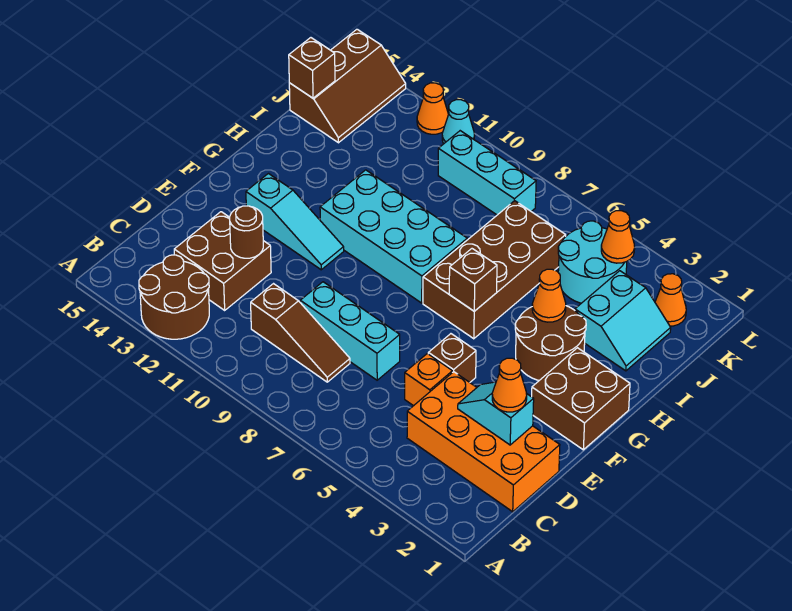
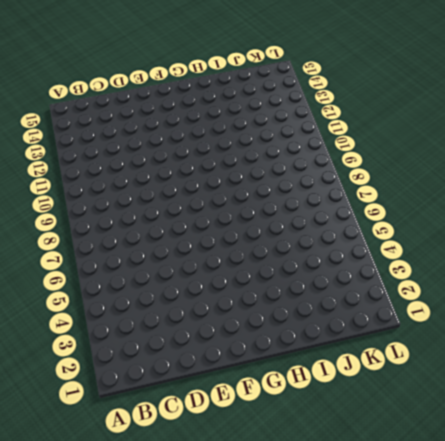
none -> brown 2x2 round brick [139,255,209,339]
none -> orange 2x4 brick [407,372,560,512]
none -> brown 1x3 slope [251,284,350,382]

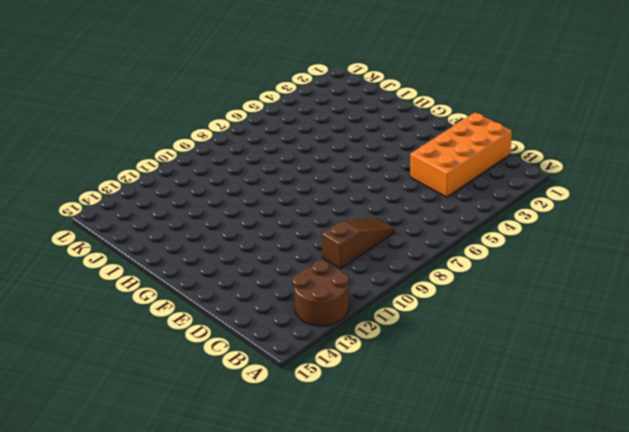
none -> brown 2x2 brick [174,212,271,310]
none -> orange 1x1 brick [405,353,452,406]
none -> cyan 1x3 brick [300,282,400,380]

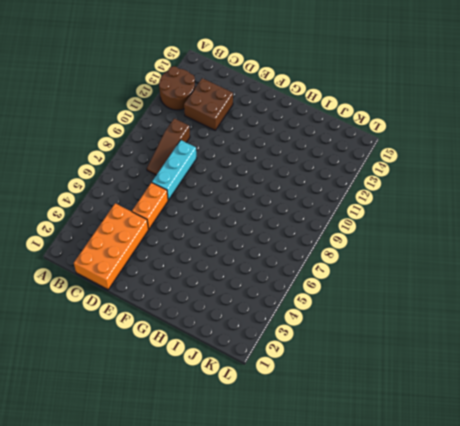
orange 1x2 brick [132,183,168,229] -> orange 1x1 brick [405,353,452,406]
none -> brown 1x1 brick [428,334,476,382]
none -> brown 2x2 brick [532,348,630,450]
none -> cyan 1x3 slope [246,174,344,270]

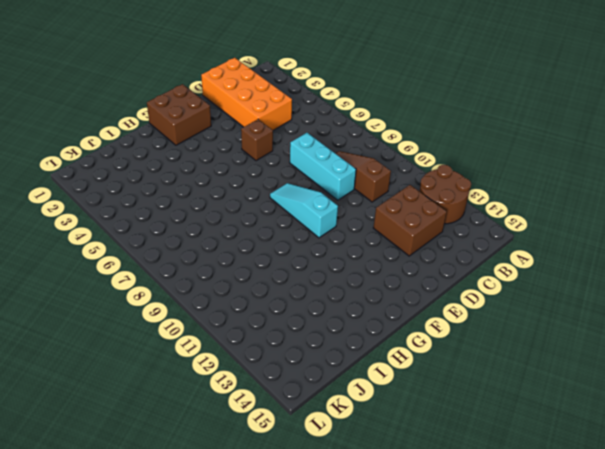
cyan 1x3 slope [270,183,338,238] -> cyan 1x3 slope moved to [246,174,344,270]
none -> orange 1x1 brick [405,353,452,406]
none -> brown 2x2 round brick [515,306,586,380]
none -> brown 2x4 brick [423,201,566,339]

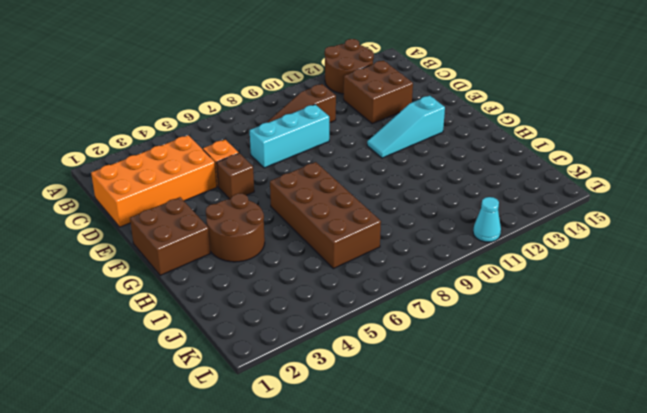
none -> cyan 2x4 brick [320,170,467,303]
none -> cyan 2x2 slope [575,271,671,371]
none -> cyan 2x2 round brick [558,221,627,303]

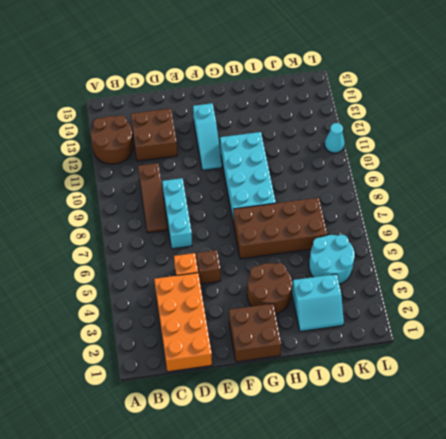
none -> brown 2x3 slope [289,29,406,143]
none -> orange 1x1 cone [655,274,686,326]
none -> cyan 1x3 brick [438,131,536,215]

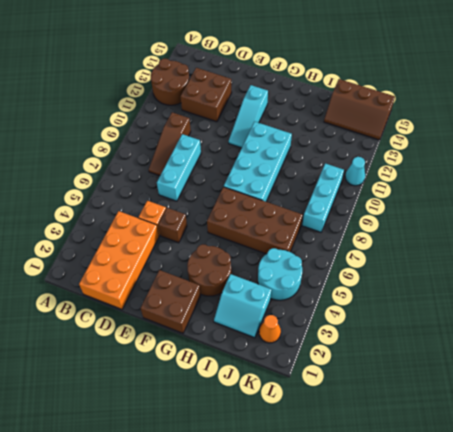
none -> orange 1x1 cone [417,83,448,134]
none -> cyan 1x2 slope [458,382,534,445]
none -> brown 1x1 round brick [230,206,263,258]

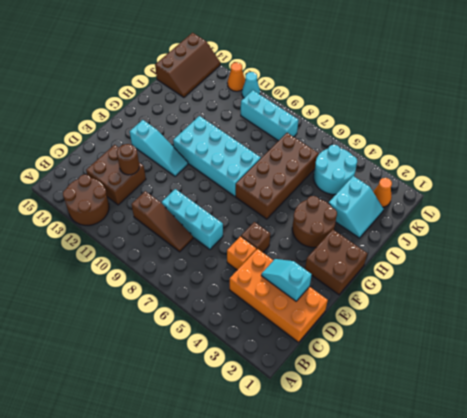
none -> brown 1x1 brick [449,249,497,311]
none -> orange 1x1 cone [532,269,566,322]
none -> brown 1x1 brick [289,38,335,98]

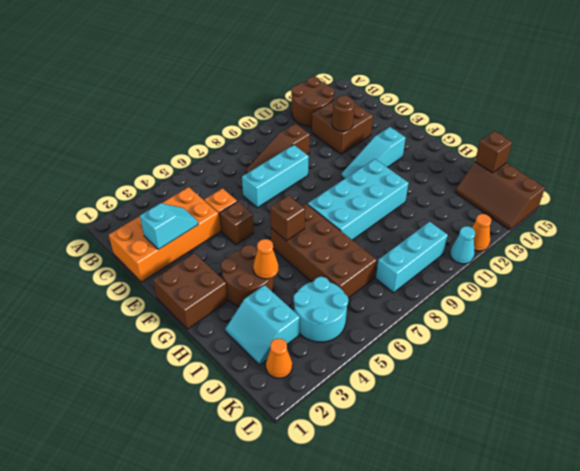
none -> orange 1x1 cone [601,211,635,263]
none -> orange 1x1 cone [492,358,527,412]

